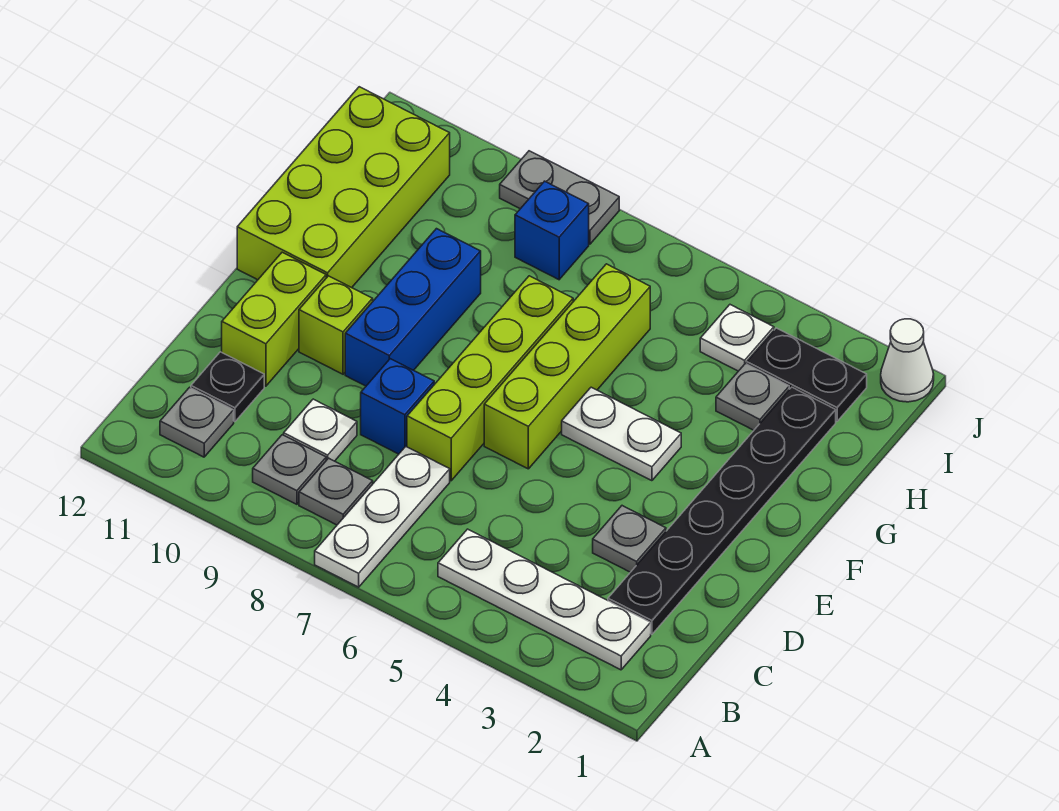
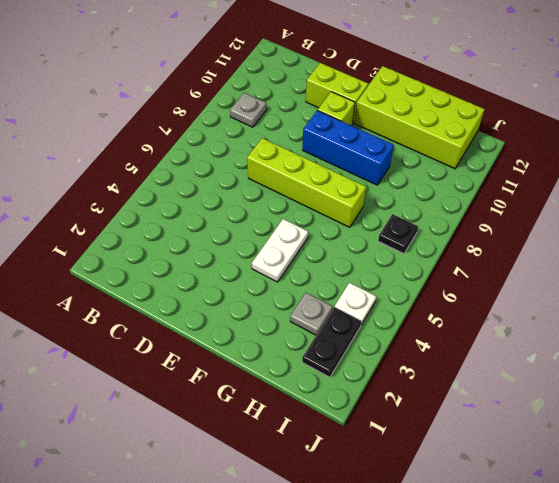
black 1x1 plate [378,214,418,254] -> black 1x1 plate moved to [191,352,264,422]
none -> white 1x3 plate [315,447,450,587]
none -> white 1x4 plate [438,529,651,670]
none -> grey 1x1 plate [299,458,373,525]

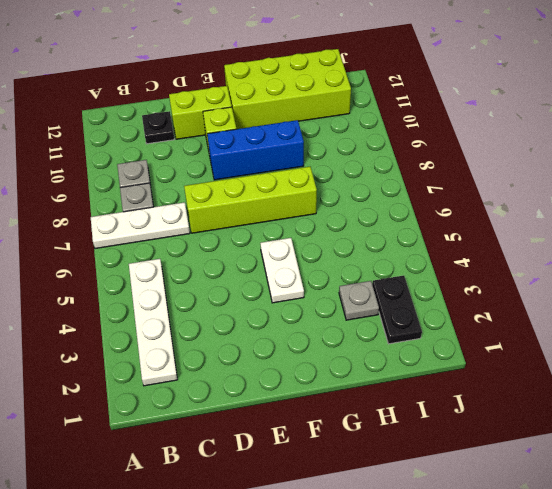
none -> grey 1x1 plate [160,387,234,457]
none -> black 1x6 plate [608,387,836,634]
none -> white 1x1 plate [284,399,357,461]

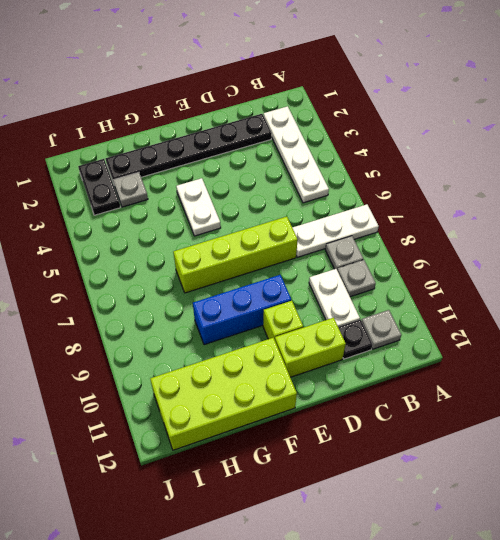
white 1x2 plate [309,269,360,327] -> white 1x1 plate [284,399,357,461]
none -> grey 1x1 plate [593,506,666,572]
none -> blue 1x1 brick [361,359,434,454]
none -> lime 1x4 brick [484,264,650,469]

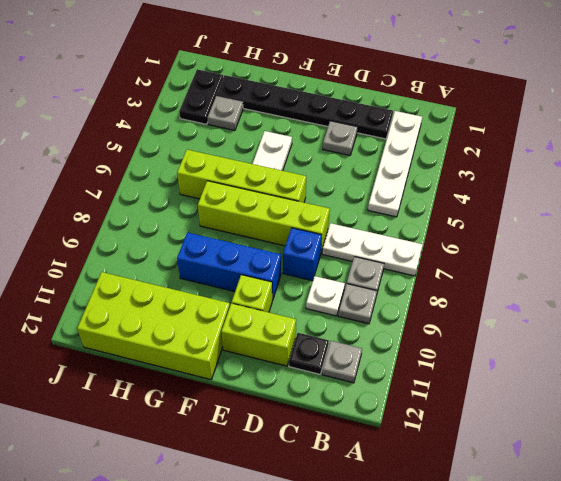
none -> white 1x1 plate [700,305,774,371]
none -> blue 1x1 brick [515,181,589,280]
none -> white 1x1 cone [881,319,934,402]

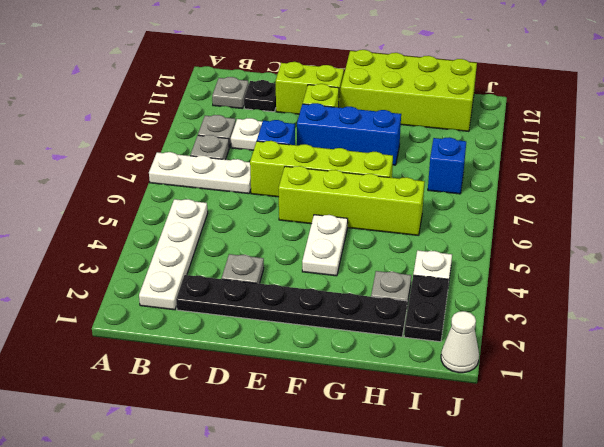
none -> grey 1x2 plate [500,151,619,244]

